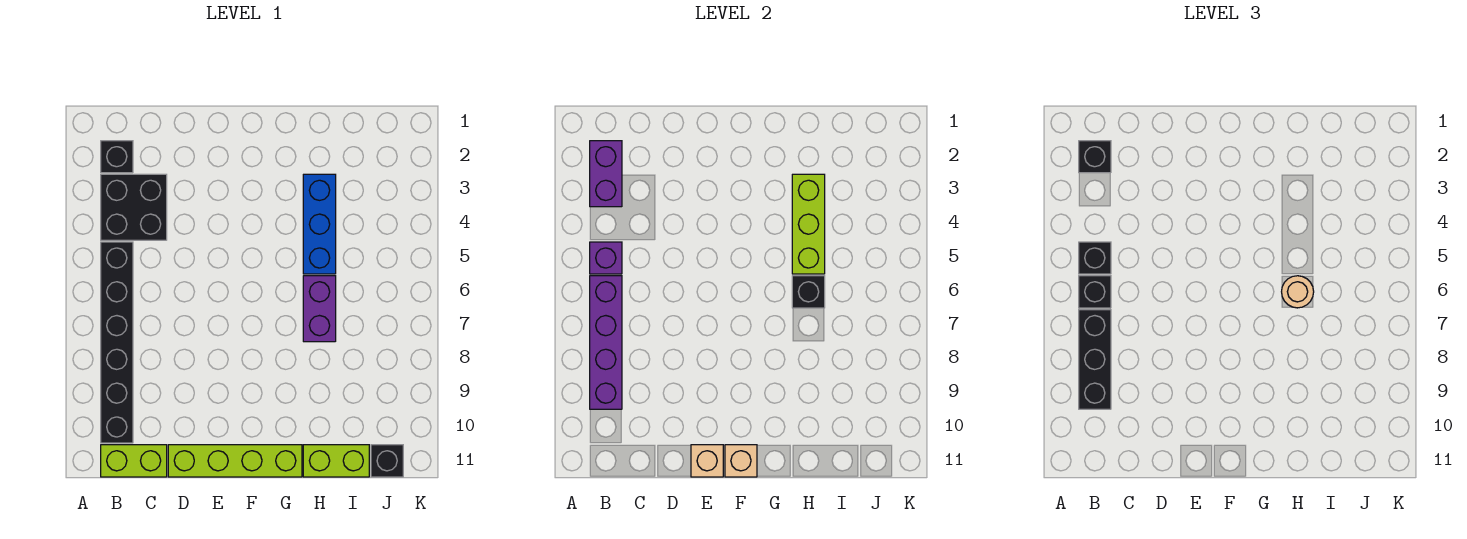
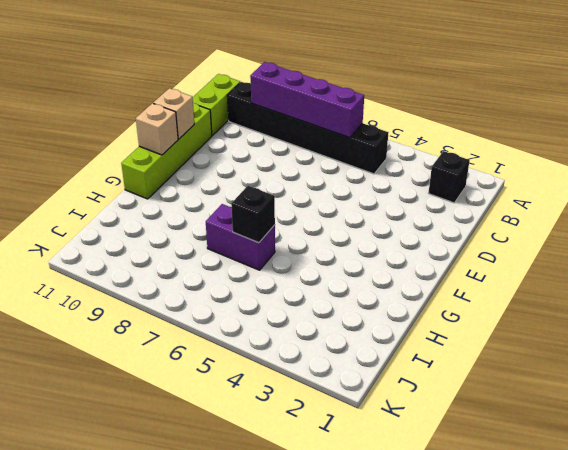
none -> black 2x2 brick [101,174,167,240]
none -> blue 1x3 brick [303,174,336,274]
none -> lime 1x2 brick [303,445,369,477]

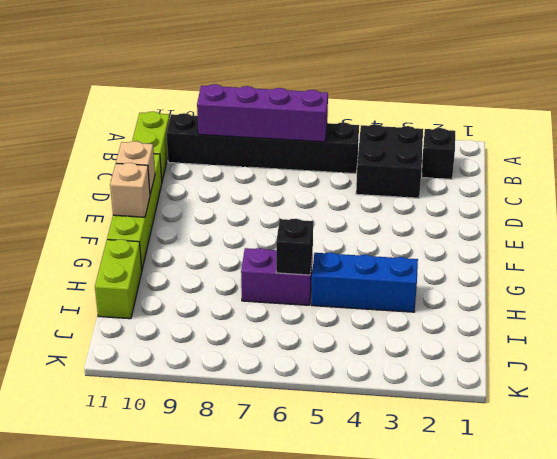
none -> black 1x1 brick [371,445,403,477]
none -> purple 1x2 brick [590,141,622,207]
none -> purple 1x1 brick [590,242,622,274]

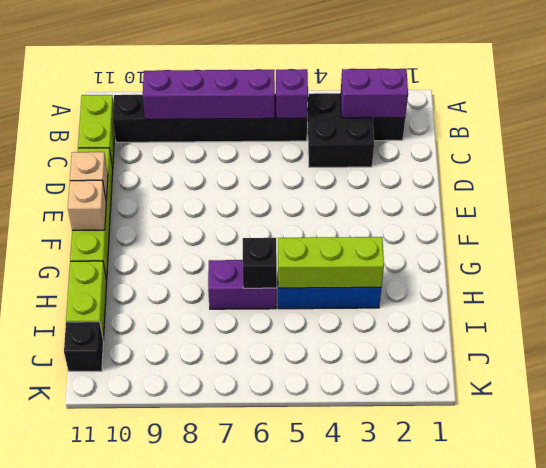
none -> black 1x1 brick [1079,141,1111,173]
none -> black 1x1 brick [1079,242,1111,274]
none -> black 1x1 brick [1079,276,1111,308]

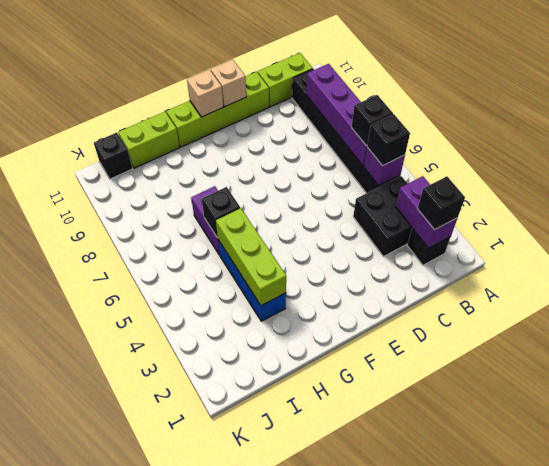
none -> black 1x3 brick [1079,310,1111,409]
none -> tan 1x1 round brick [1282,276,1314,308]

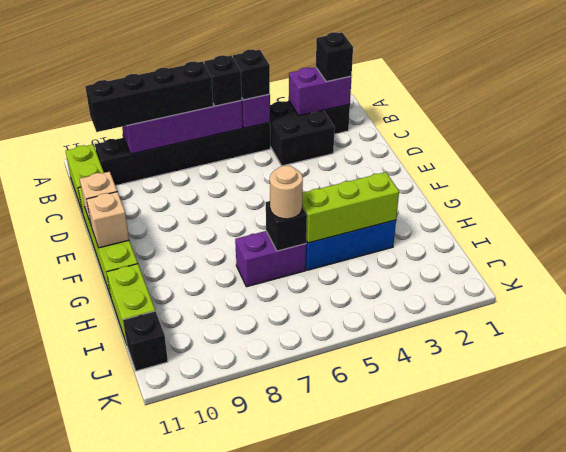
black 1x4 brick [85,61,213,132] -> black 1x3 brick [1079,310,1111,409]

